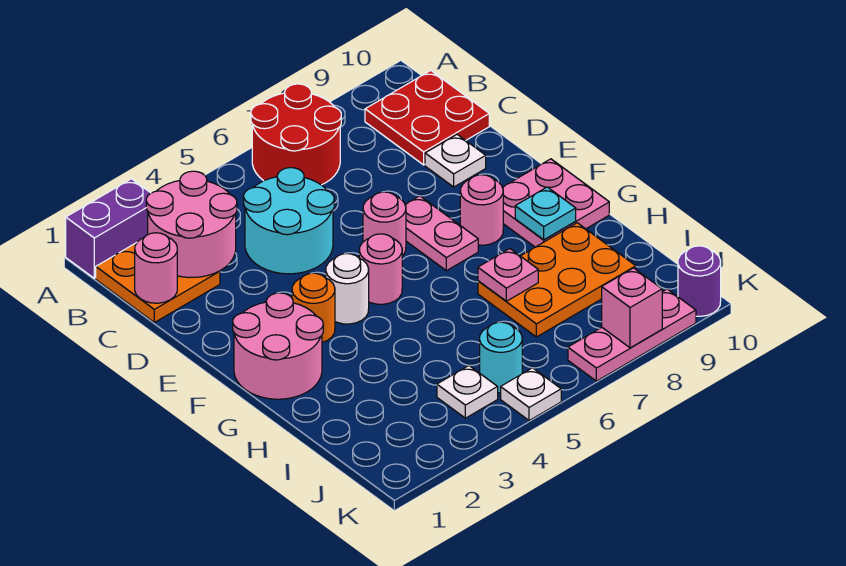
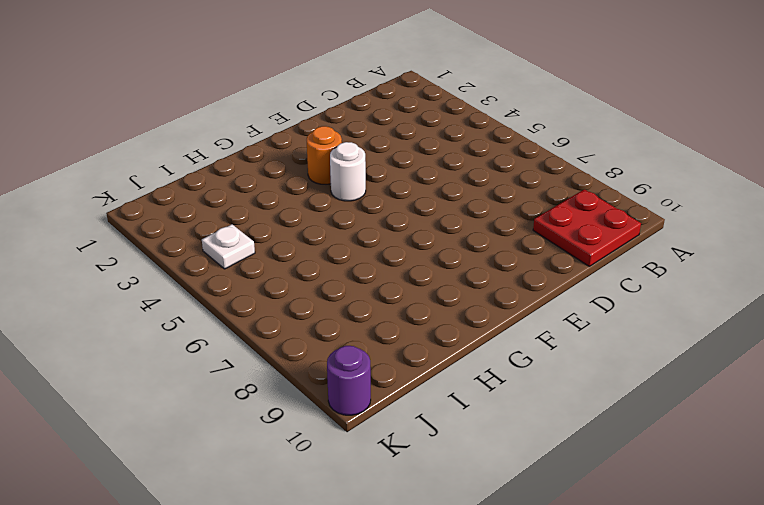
none -> purple 1x2 brick [66,179,150,278]
none -> red 2x2 round brick [251,84,341,185]
none -> orange 2x2 plate [96,243,220,323]

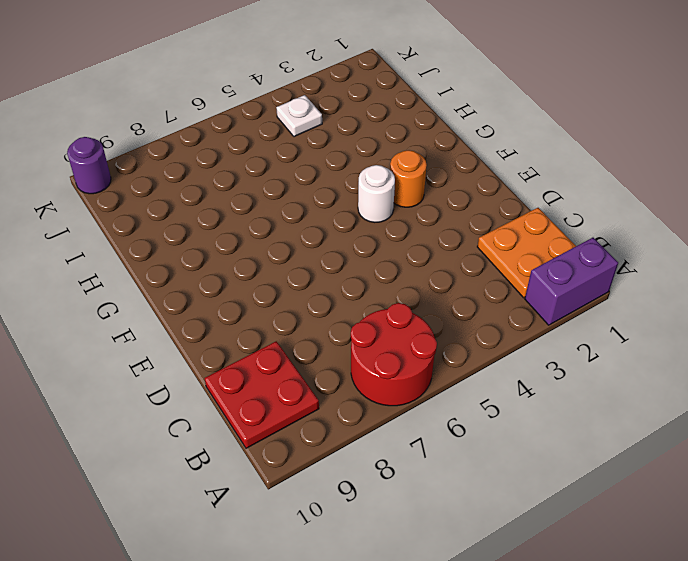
none -> cyan 2x2 round brick [244,168,334,274]
none -> white 1x1 plate [425,134,486,187]
none -> pink 1x1 round brick [363,192,406,256]

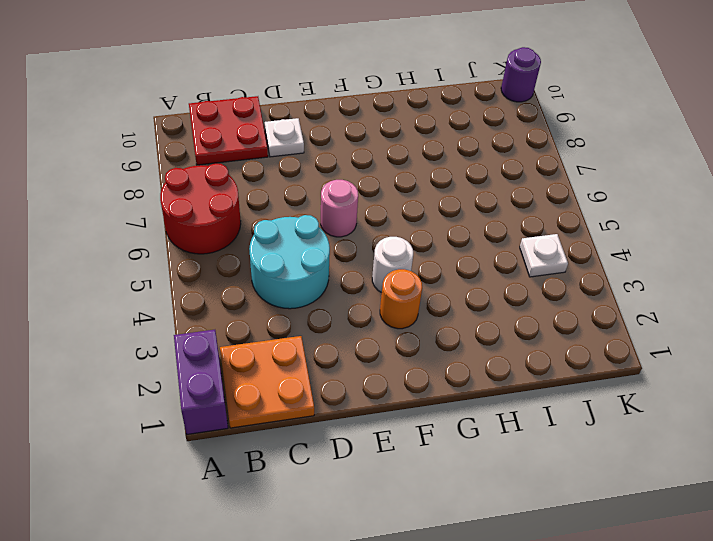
none -> pink 1x2 plate [405,196,478,271]
none -> pink 2x2 round brick [233,293,323,399]
none -> pink 1x1 round brick [359,234,402,304]

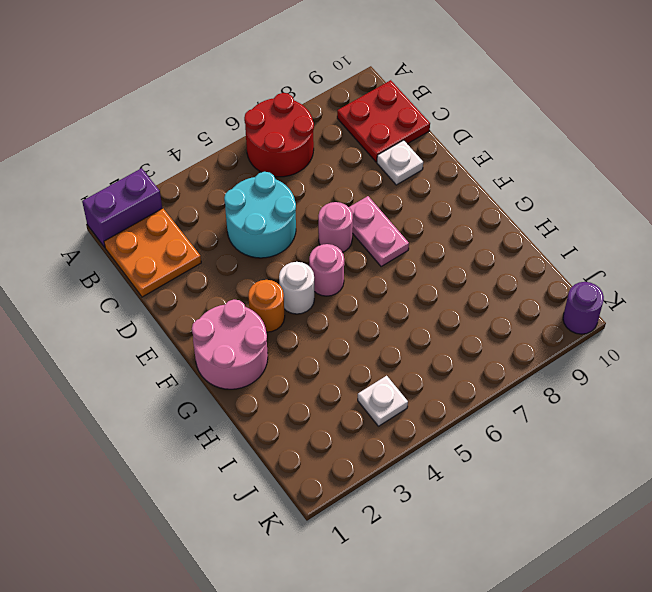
none -> pink 1x1 round brick [460,175,503,245]
none -> pink 2x2 plate [502,159,609,247]
none -> orange 2x3 plate [478,223,636,337]

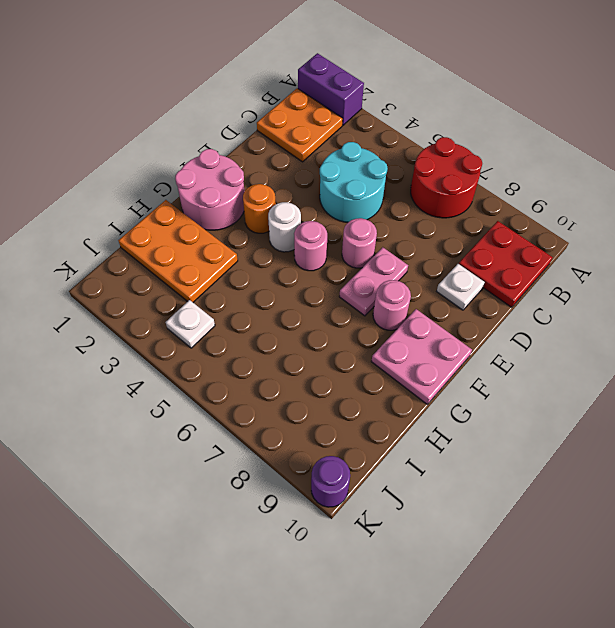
orange 2x3 plate [118,200,238,302] -> orange 2x3 plate moved to [478,223,636,337]
none -> cyan 1x1 round brick [480,322,522,393]
none -> white 1x1 plate [501,368,561,421]
none -> pink 1x3 plate [568,289,696,381]

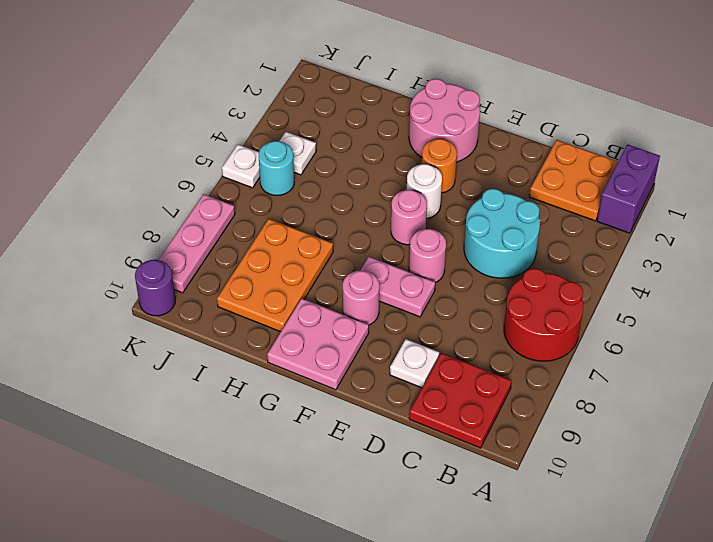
none -> pink 2x2 round brick [146,171,237,278]
none -> pink 1x1 round brick [135,233,177,303]
none -> cyan 1x1 plate [515,187,576,240]

